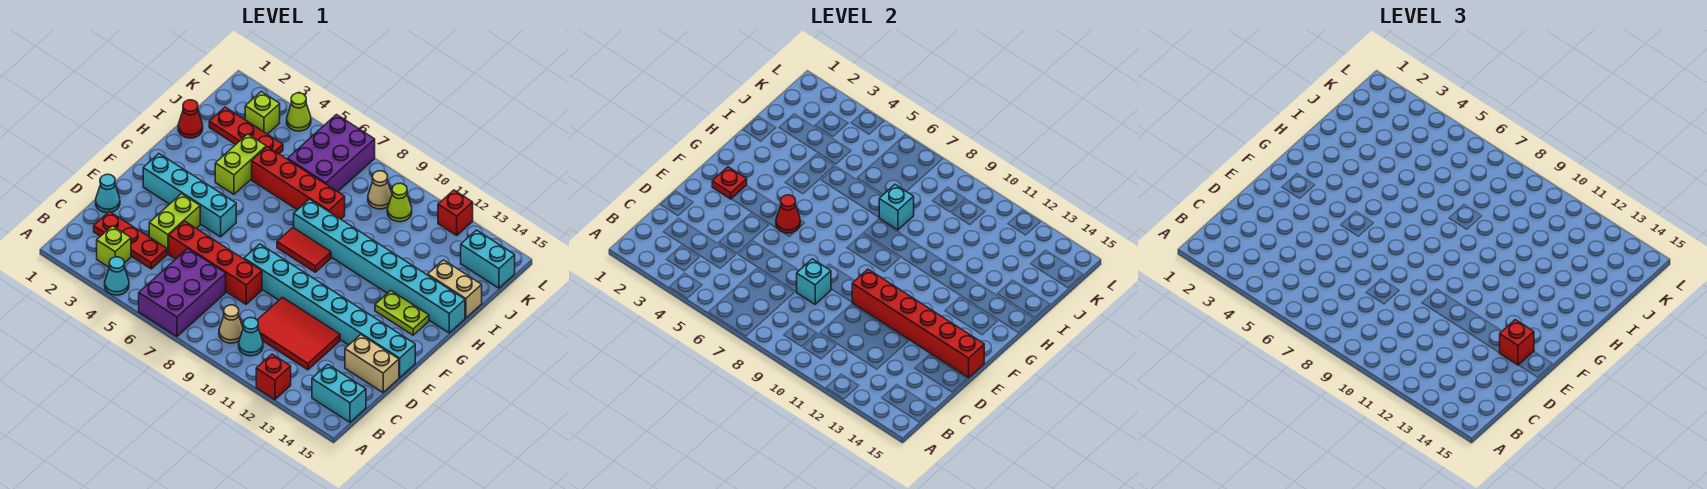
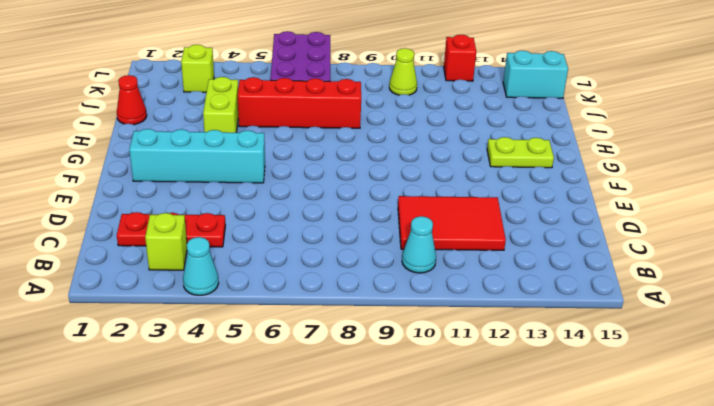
none -> purple 2x3 brick [139,249,226,337]
none -> red 1x1 brick [256,354,291,400]
none -> tan 1x1 cone [219,305,243,343]
none -> cyan 1x2 brick [312,364,366,422]

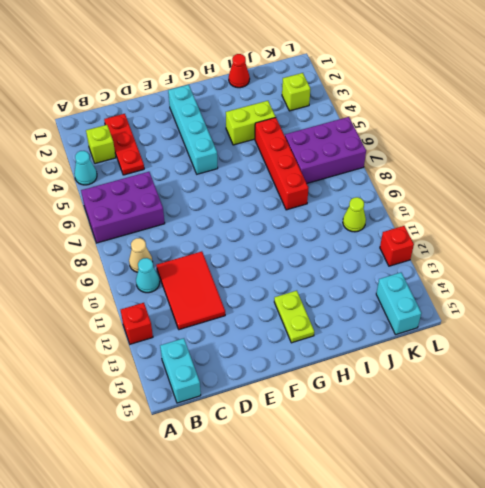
none -> cyan 1x1 cone [96,174,120,213]
none -> lime 1x2 brick [149,194,200,254]
none -> red 1x4 brick [169,221,262,304]
none -> tan 1x2 brick [345,335,399,393]

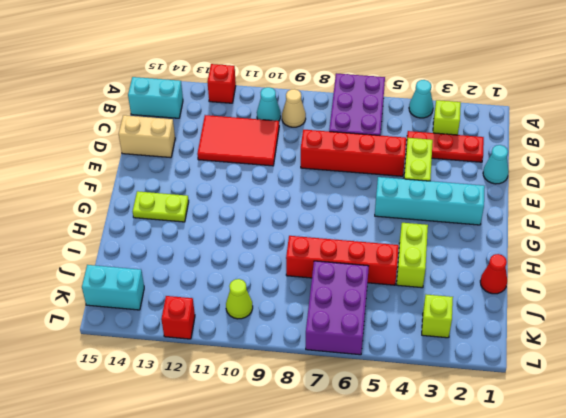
none -> cyan 1x8 brick [244,244,415,378]
none -> red 1x2 tile [277,228,331,272]
none -> cyan 1x8 brick [294,199,465,333]
none -> tan 1x2 brick [428,260,482,318]

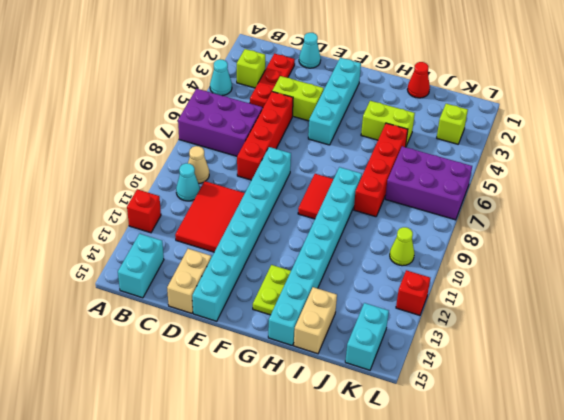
none -> red 1x3 plate [209,107,283,154]
none -> tan 1x1 cone [368,171,392,209]
none -> lime 1x1 cone [287,93,311,131]
none -> cyan 1x1 brick [797,259,831,304]

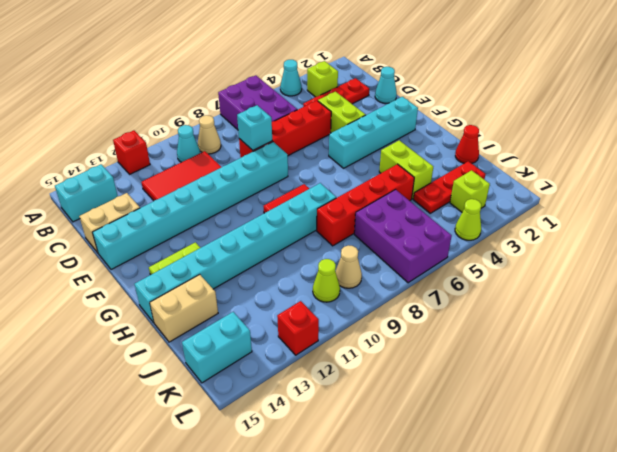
none -> red 1x6 brick [852,269,984,378]
none -> red 1x1 plate [712,167,747,199]
none -> red 1x1 cone [776,195,800,233]
none -> cyan 1x1 brick [879,185,914,230]

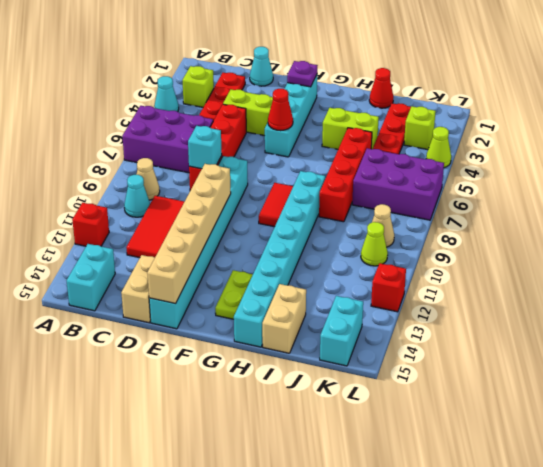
tan 1x6 brick [147,164,231,304] -> red 1x6 brick [852,269,984,378]
purple 1x1 plate [287,61,318,87] -> red 1x1 plate [712,167,747,199]
none -> cyan 1x1 brick [879,185,914,230]
none -> red 1x1 brick [1500,320,1534,365]

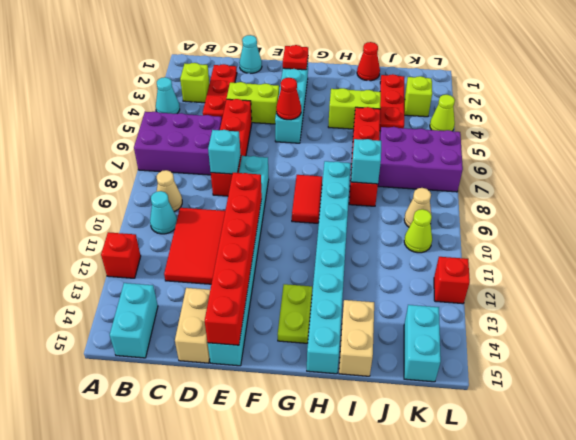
none -> red 1x1 brick [1500,320,1534,365]

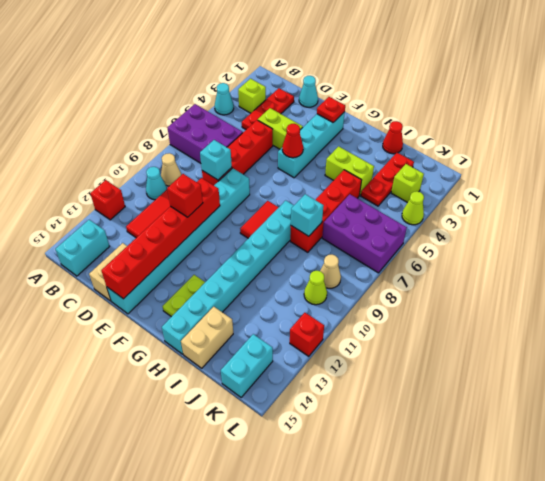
red 1x1 brick [167,174,203,217] -> red 1x1 brick moved to [1500,320,1534,365]

